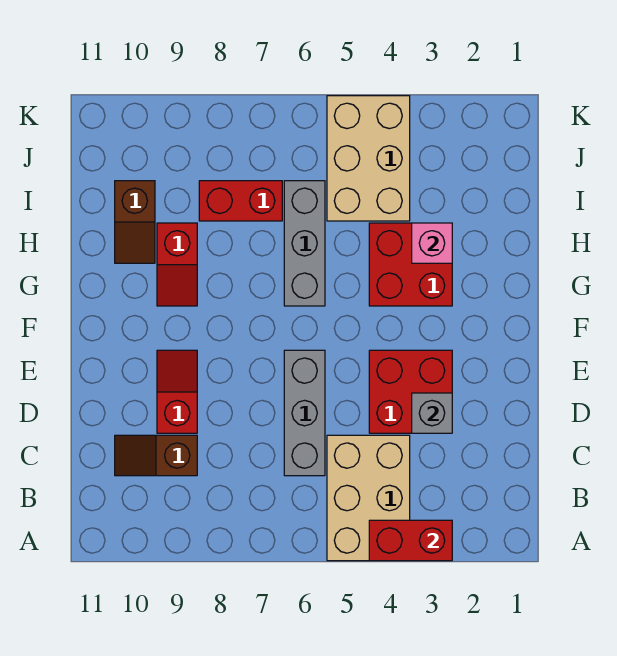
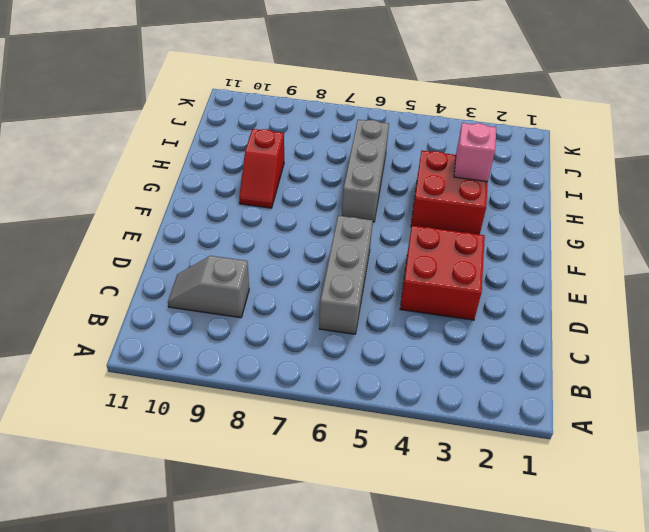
grey 1x2 slope [168,256,249,318] -> brown 1x2 slope [115,435,197,476]
none -> tan 2x3 brick [327,435,410,561]
none -> red 1x2 slope [157,350,197,433]
none -> brown 1x2 slope [115,181,155,263]

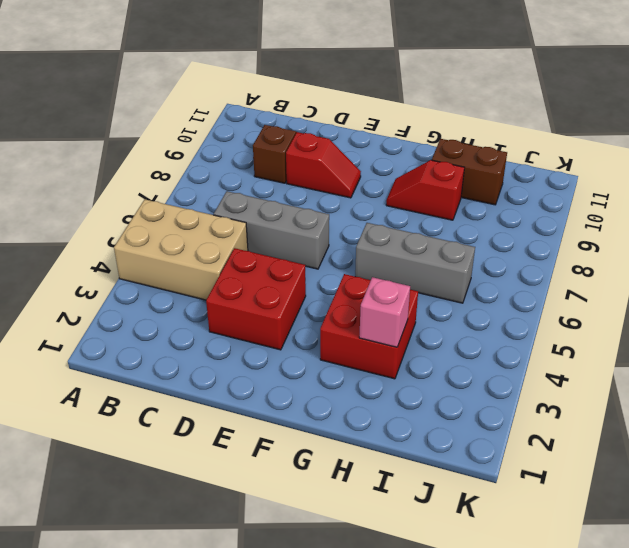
brown 1x2 brick [432,139,507,205] -> brown 1x2 slope [115,181,155,263]
none -> tan 2x3 brick [327,96,410,221]
none -> red 1x2 brick [199,181,282,221]
none -> red 1x2 brick [369,520,452,561]

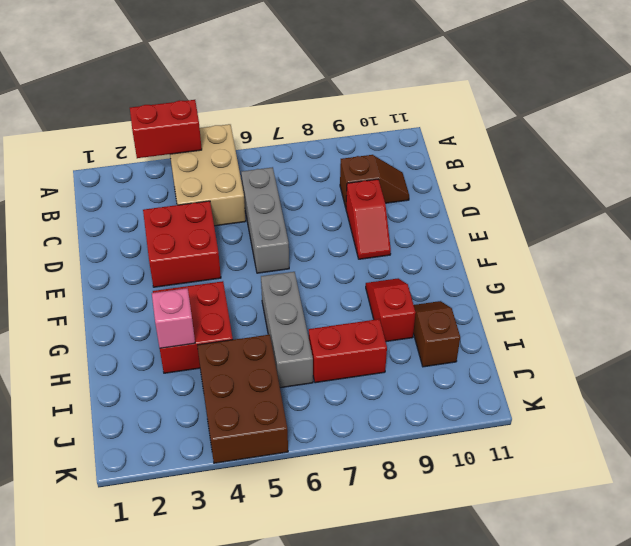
brown 2x3 brick [197,335,288,463] -> tan 2x3 brick [327,96,410,221]
none -> grey 1x1 brick [412,393,452,433]

